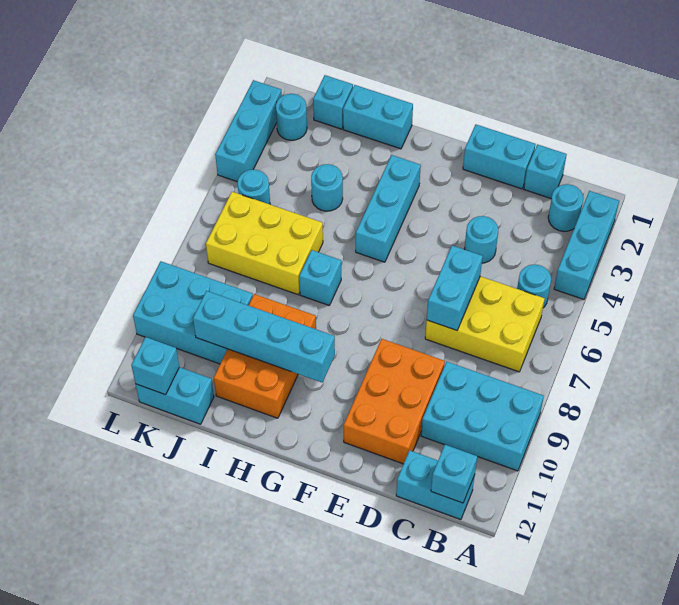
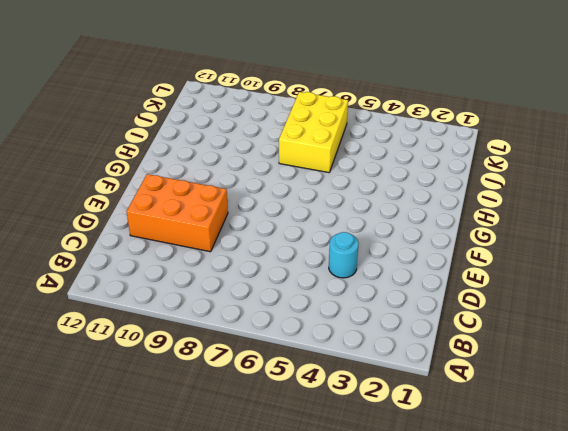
none -> cyan 1x3 brick [554,191,619,299]
none -> cyan 2x3 brick [421,362,544,471]
none -> cyan 1x1 round brick [548,184,583,231]

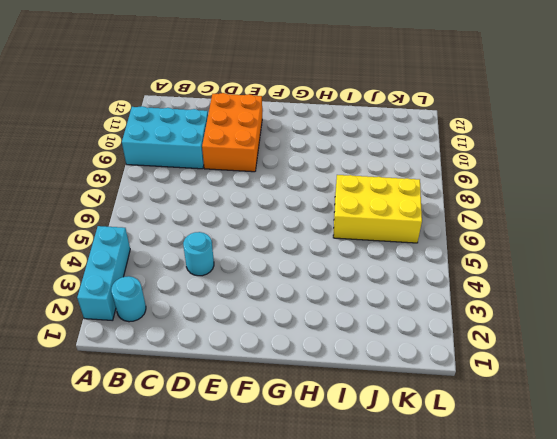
none -> cyan 1x1 round brick [517,264,551,308]
none -> yellow 2x3 brick [425,276,545,372]
none -> cyan 1x2 brick [396,450,475,520]

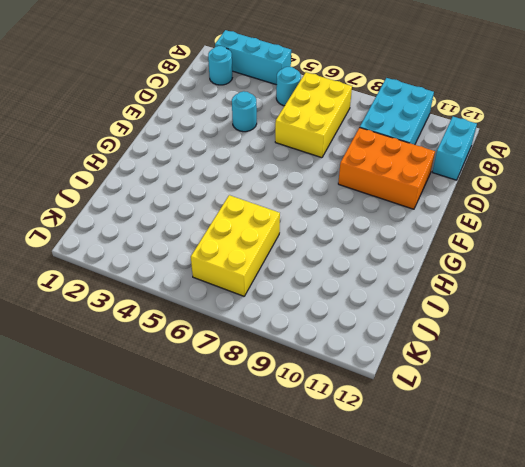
none -> cyan 1x1 brick [524,144,567,199]
none -> cyan 1x2 brick [463,125,536,189]
none -> cyan 1x3 brick [356,155,421,262]

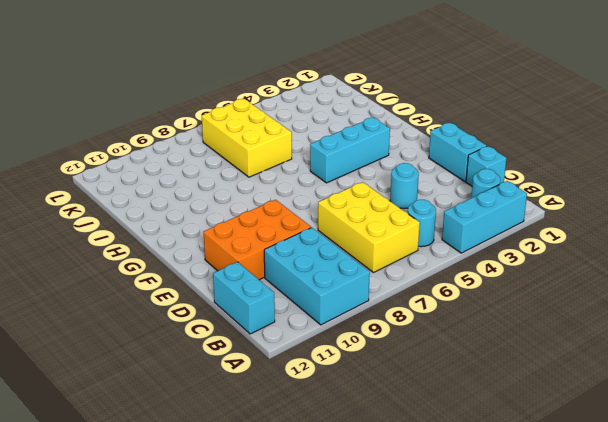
none -> cyan 1x2 brick [343,85,413,149]
none -> cyan 1x1 brick [299,250,341,305]
none -> orange 2x3 brick [214,294,316,418]

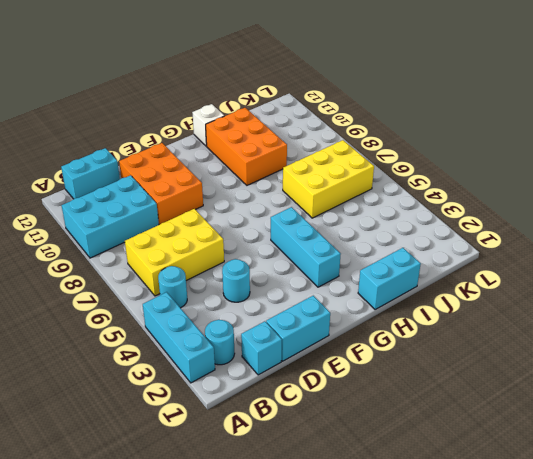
white 1x1 brick [192,104,224,146] -> none
none -> cyan 1x1 brick [299,250,341,305]
none -> cyan 1x1 round brick [311,164,343,211]
none -> cyan 1x1 brick [313,75,353,129]

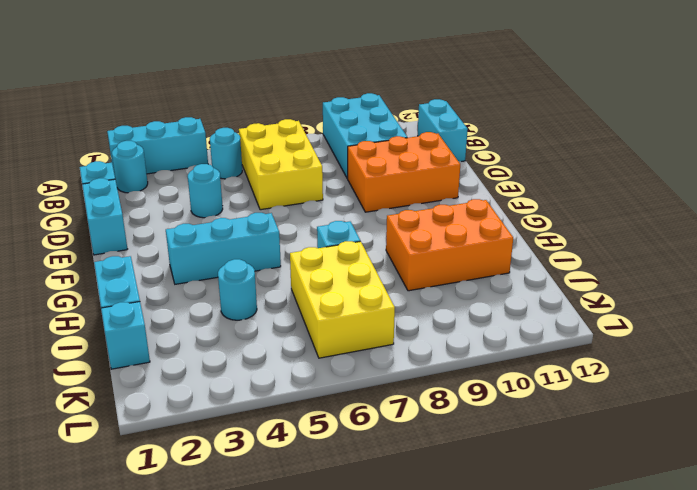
none -> cyan 2x3 brick [133,261,253,364]
none -> cyan 1x2 brick [136,367,214,424]
none -> cyan 1x1 round brick [276,94,307,140]

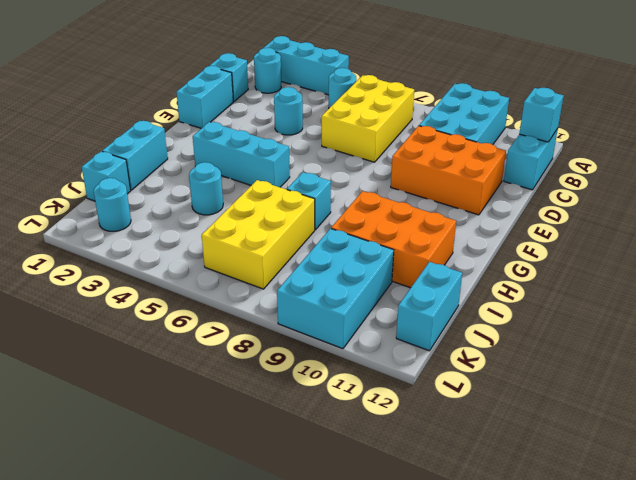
none -> cyan 1x1 round brick [237,170,270,204]
none -> cyan 1x3 brick [215,80,282,182]
none -> cyan 1x2 brick [427,246,483,330]

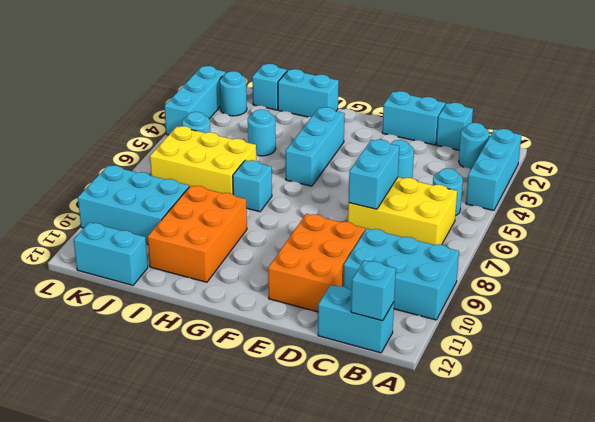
none -> cyan 1x4 brick [193,291,335,382]
none -> cyan 1x1 brick [131,337,179,395]

